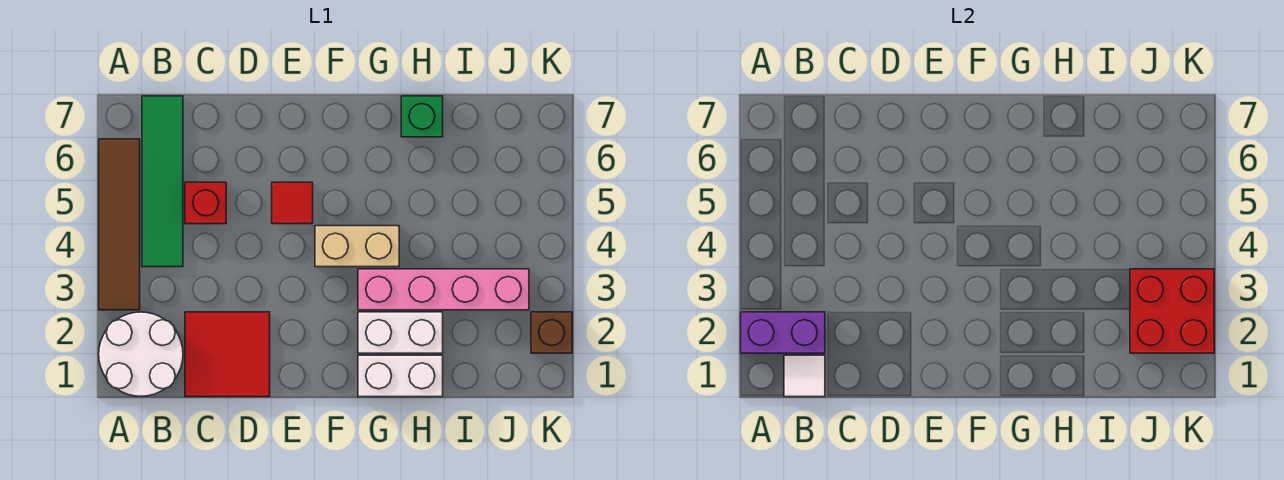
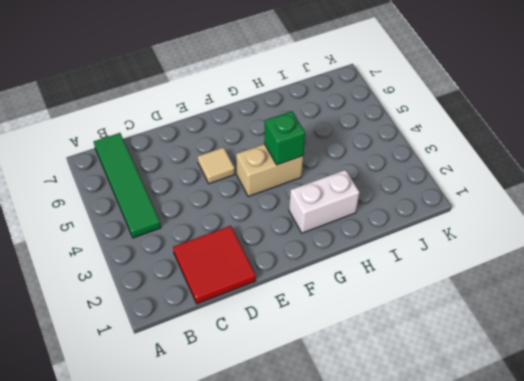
tan 1x1 tile [198,147,235,184] -> red 1x1 tile [272,182,313,224]
green 1x1 brick [264,111,305,165] -> green 1x1 brick moved to [401,96,443,137]
none -> white 2x2 round brick [99,312,183,396]
none -> brown 1x4 tile [99,139,140,310]
none -> red 1x1 brick [185,182,226,224]

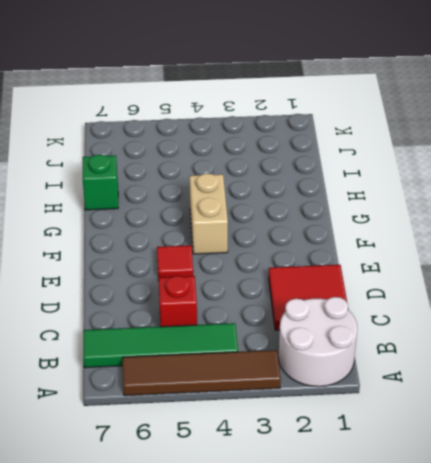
none -> white 1x2 brick [358,355,443,397]
none -> white 1x2 brick [358,312,443,353]
none -> pink 1x4 brick [358,269,529,310]

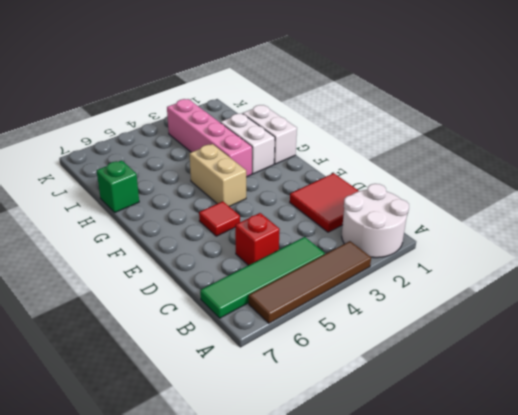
none -> brown 1x1 brick [531,312,572,353]
none -> purple 1x2 brick [741,312,825,353]
none -> white 1x1 tile [784,355,825,397]

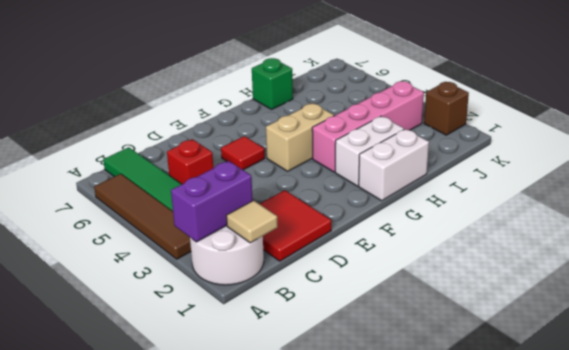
tan 1x1 tile [226,200,278,243] -> white 1x1 tile [784,355,825,397]
none -> red 2x2 brick [1130,269,1214,353]

